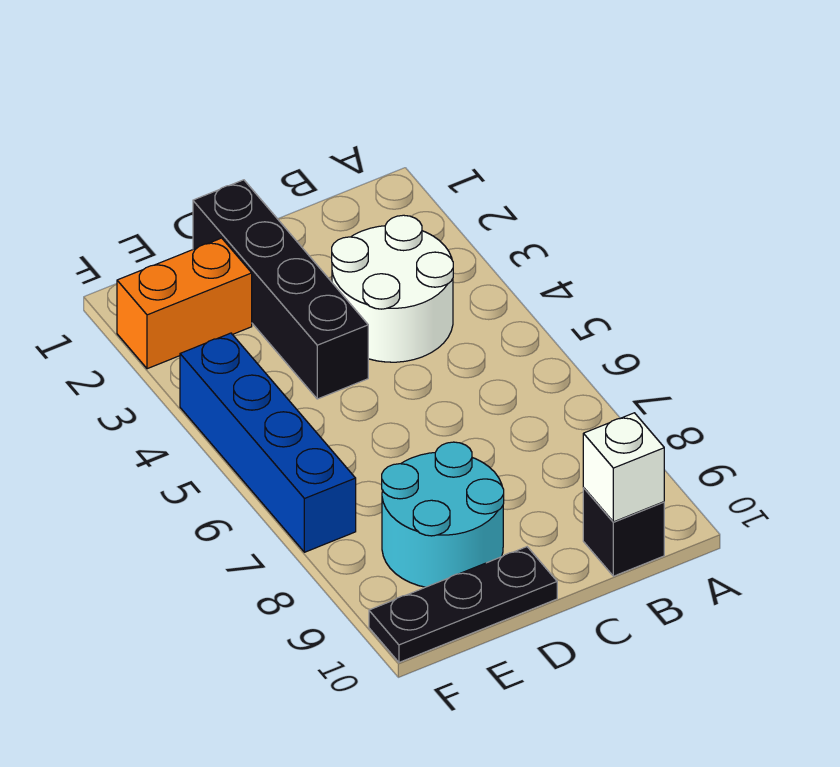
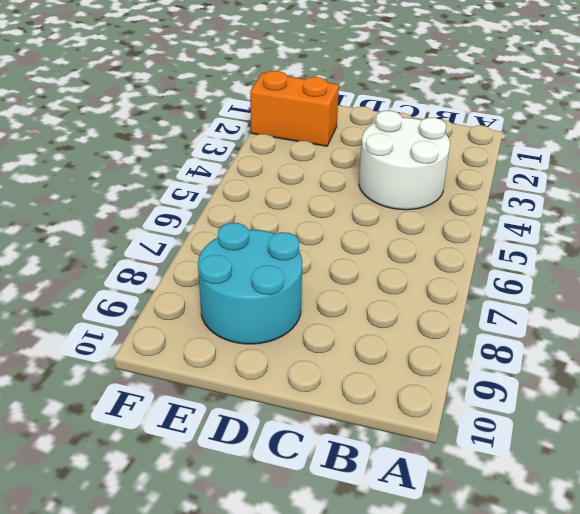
none -> black 1x1 brick [583,488,664,576]
none -> black 1x4 brick [193,180,368,399]

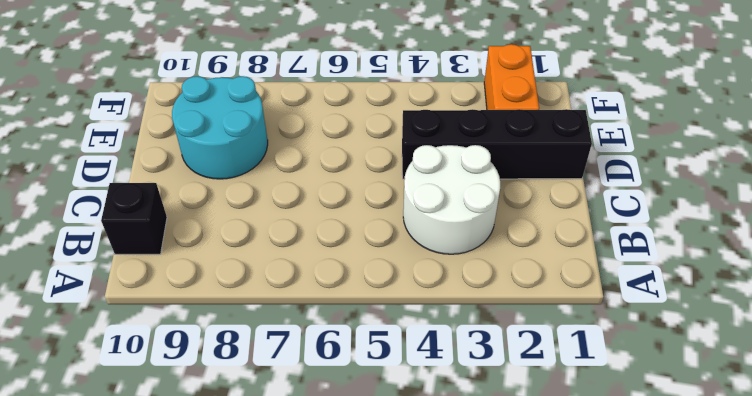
none -> black 1x3 plate [369,547,557,662]
none -> blue 1x4 brick [180,333,356,552]

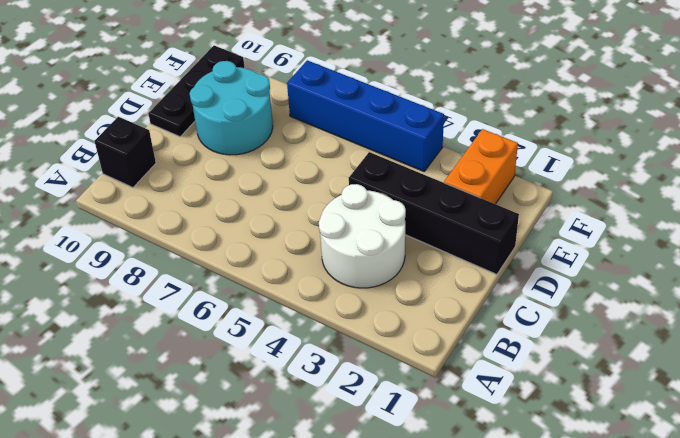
none -> white 1x1 brick [583,413,664,522]

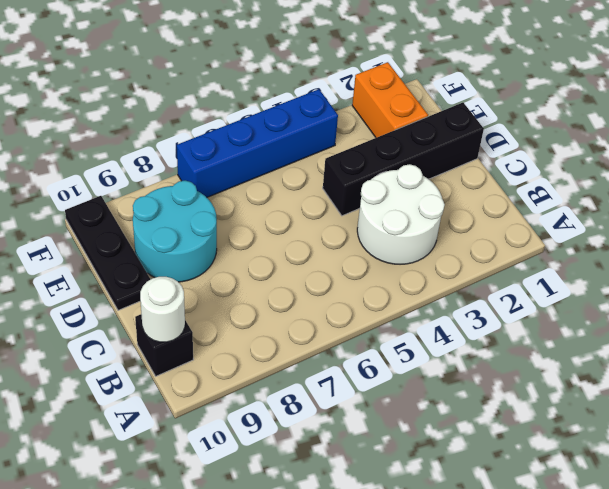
white 1x1 round brick [140,277,185,342] -> white 1x1 brick [583,413,664,522]

